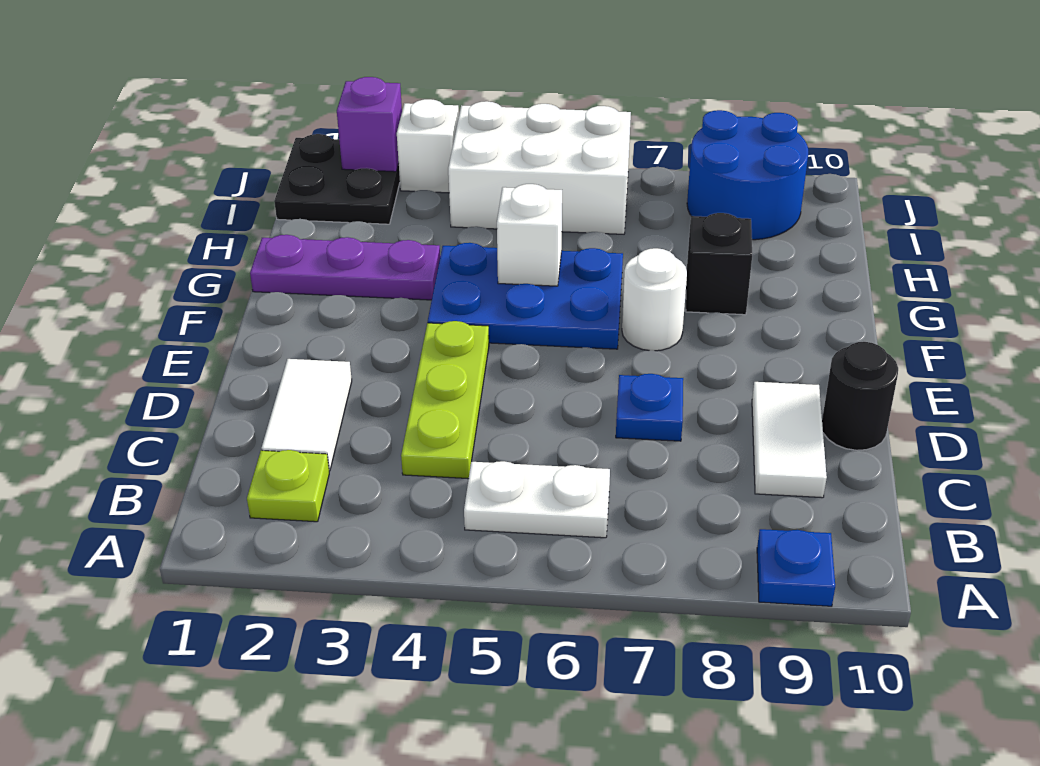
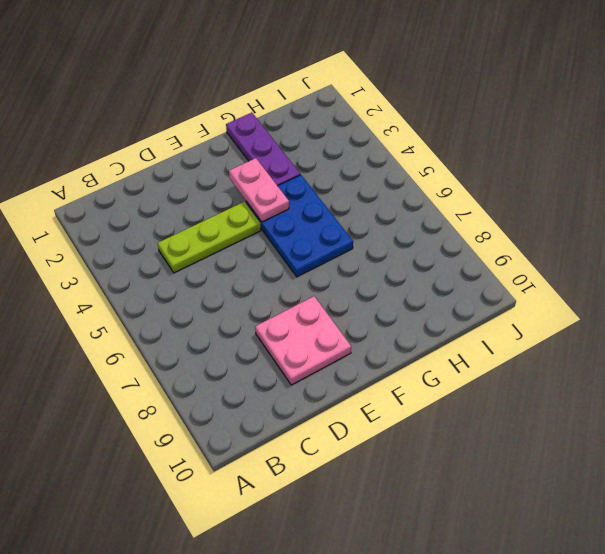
pink 2x2 plate [255,296,351,385] -> white 1x2 tile [752,382,827,498]
pink 1x2 plate [229,158,289,222] -> none
none -> blue 1x1 plate [757,529,835,606]
none -> lime 1x1 plate [247,450,329,522]
none -> white 1x2 plate [464,461,610,538]

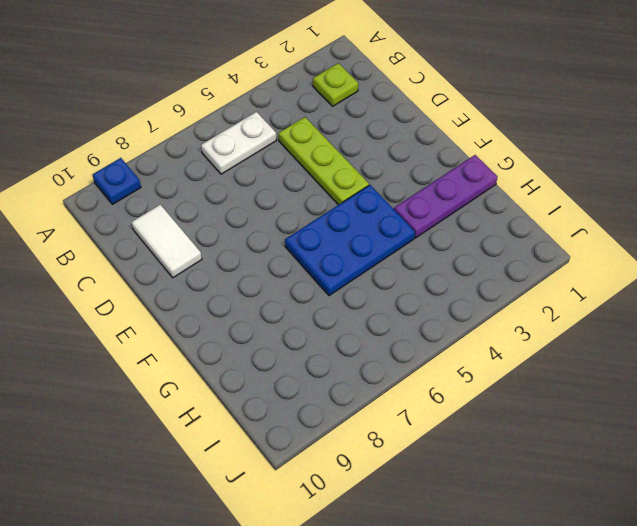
none -> white 1x2 tile [261,359,352,471]
none -> blue 1x1 plate [616,374,683,441]
none -> black 1x1 round brick [822,342,898,450]

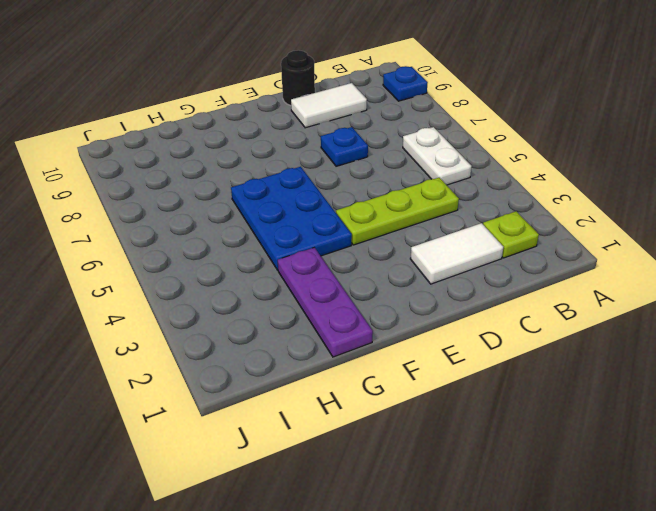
none -> white 1x1 round brick [622,248,687,351]
none -> black 1x1 brick [686,213,752,315]
none -> black 2x2 plate [274,134,400,224]

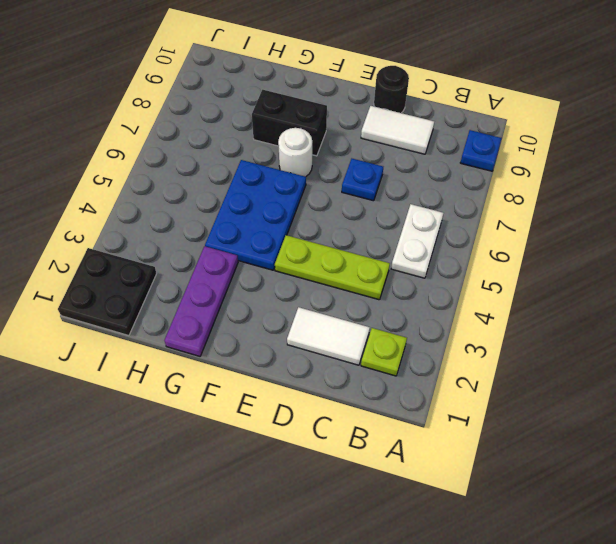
black 1x2 brick [252,90,327,156] -> black 1x1 brick [686,213,752,315]
none -> white 2x3 brick [448,101,631,234]
none -> blue 2x2 round brick [687,110,808,240]
none -> white 1x1 brick [397,99,459,193]

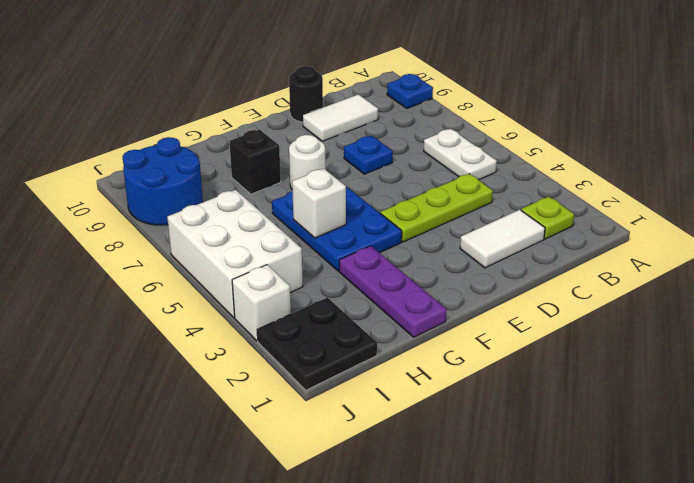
none -> purple 1x1 brick [337,77,402,172]

